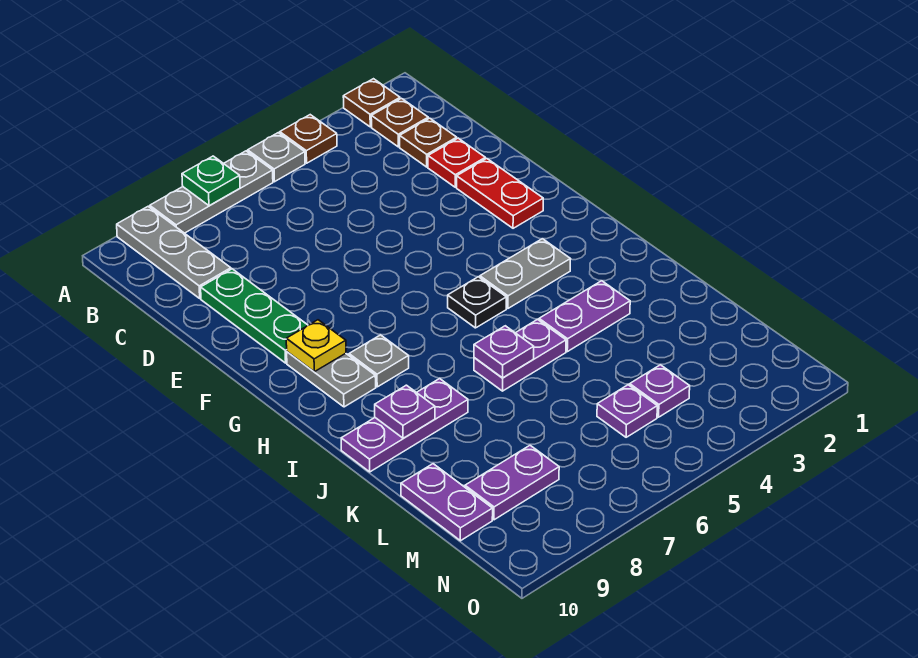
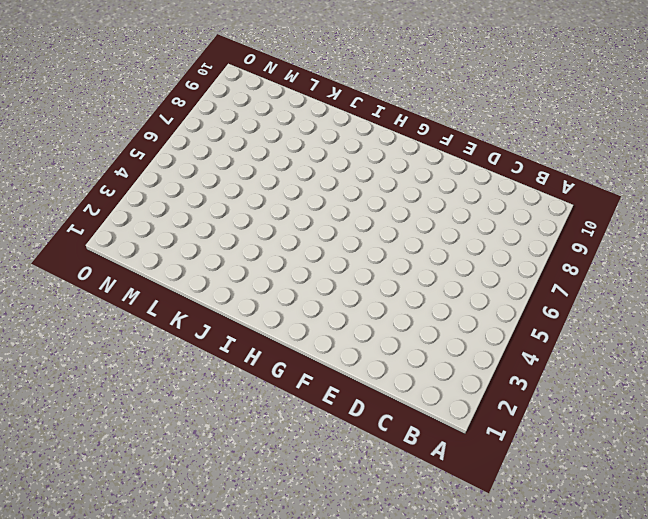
none -> brown 1x1 plate [343,79,400,127]
none -> brown 1x1 plate [280,115,337,163]
none -> grey 1x1 plate [248,133,305,182]

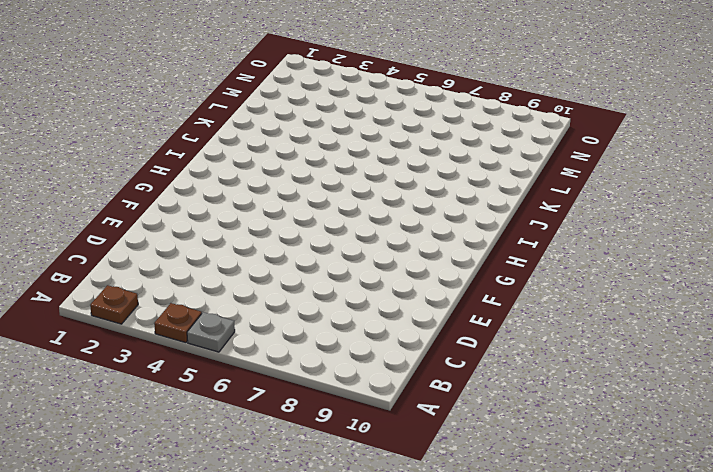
none -> grey 1x3 plate [150,151,273,233]
none -> grey 1x3 plate [117,207,231,298]
none -> brown 1x1 plate [371,98,428,147]

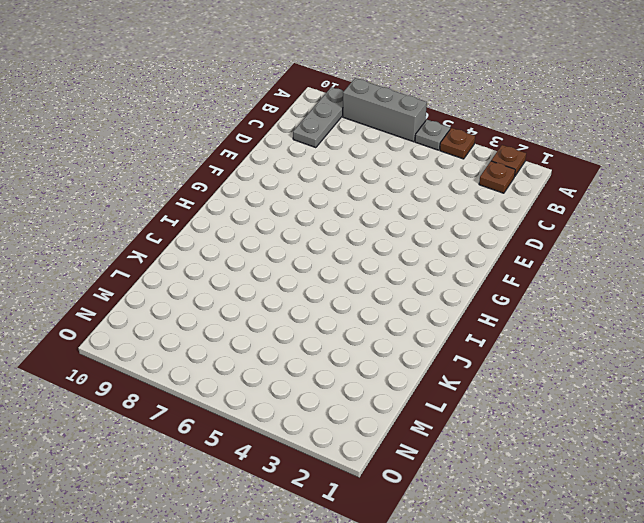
grey 1x3 brick [343,78,427,142] -> grey 1x3 plate [150,151,273,233]
none -> brown 1x1 plate [400,118,457,167]
none -> red 1x1 plate [428,138,485,187]
none -> green 1x3 plate [201,269,308,363]

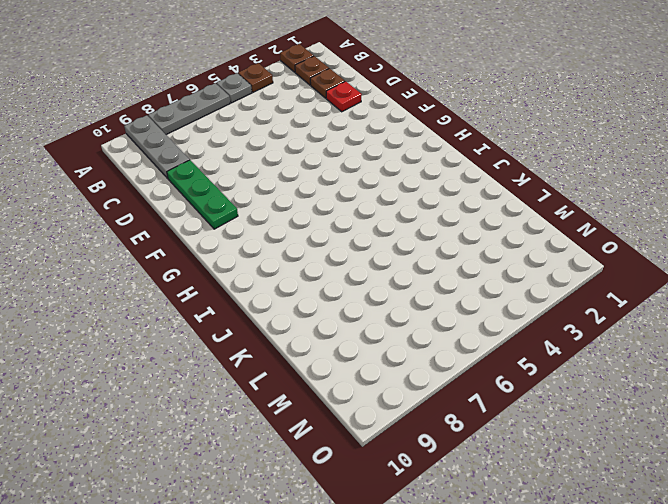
none -> red 1x2 plate [457,158,543,228]
none -> grey 1x2 plate [287,352,376,407]
none -> grey 1x2 plate [480,239,570,308]

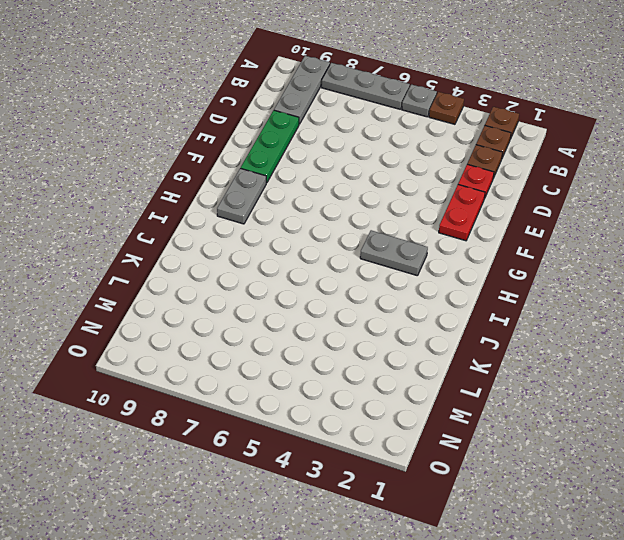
none -> black 1x1 plate [448,277,506,328]
none -> grey 1x1 plate [349,335,409,387]
none -> purple 1x2 plate [539,281,630,352]

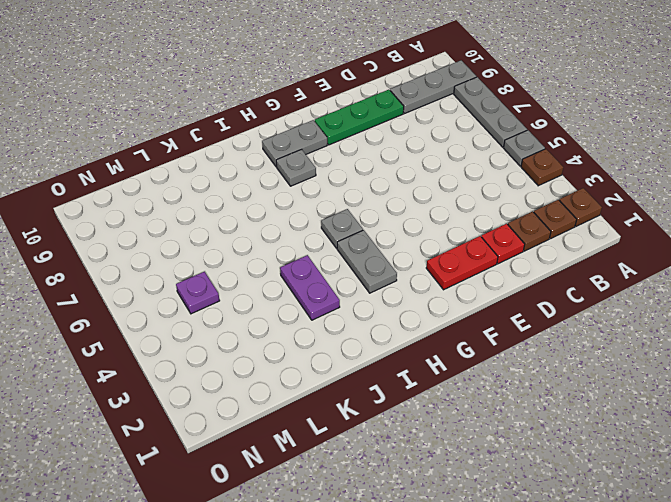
grey 1x1 plate [321,209,363,248] -> black 1x1 plate [448,277,506,328]
none -> purple 1x2 plate [474,320,566,391]
none -> purple 1x3 plate [341,379,468,472]
none -> purple 1x2 plate [401,464,493,541]

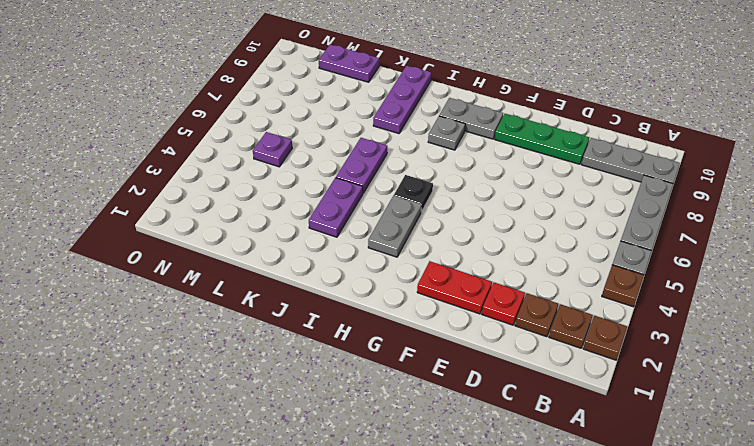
none -> purple 1x1 plate [630,365,690,417]
none -> purple 1x2 plate [465,445,559,520]
none -> green 1x1 plate [182,156,240,206]

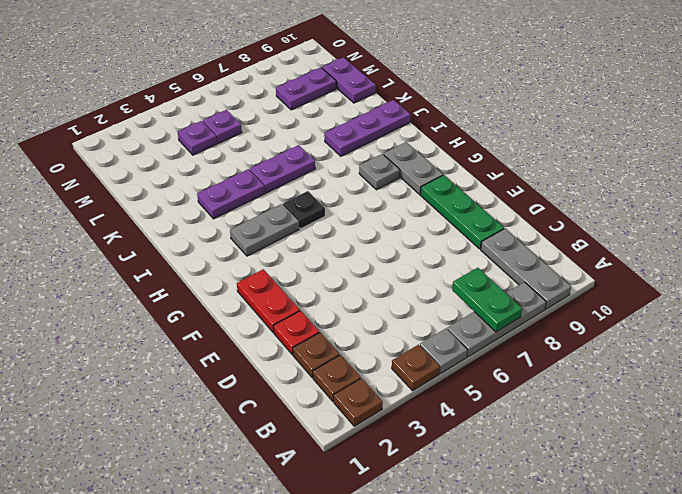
green 1x2 plate [452,268,522,332] -> green 1x1 plate [182,156,240,206]
none -> yellow 1x1 plate [286,320,346,372]
none -> purple 1x1 plate [474,326,534,378]
none -> purple 1x1 plate [375,385,435,438]

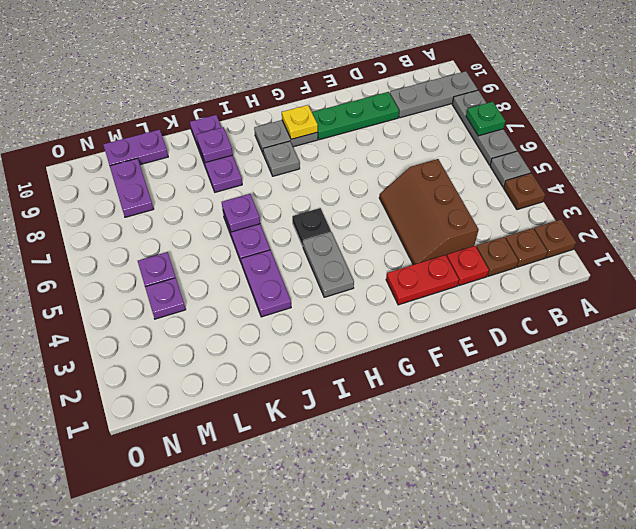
brown 2x3 slope [379,159,479,265] -> none

